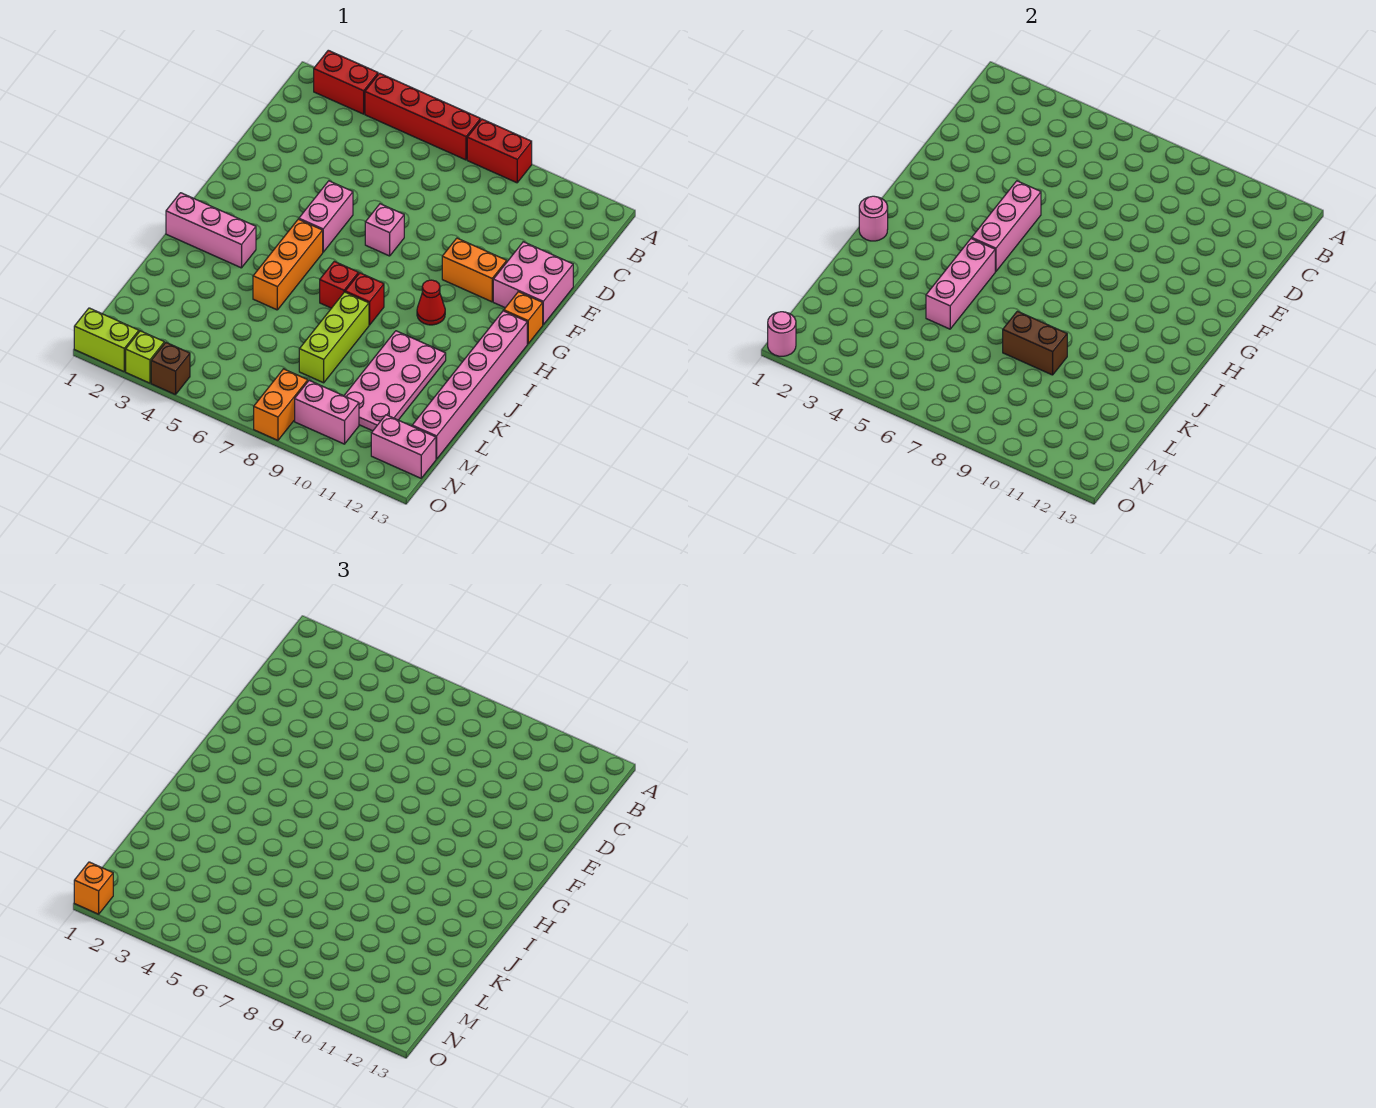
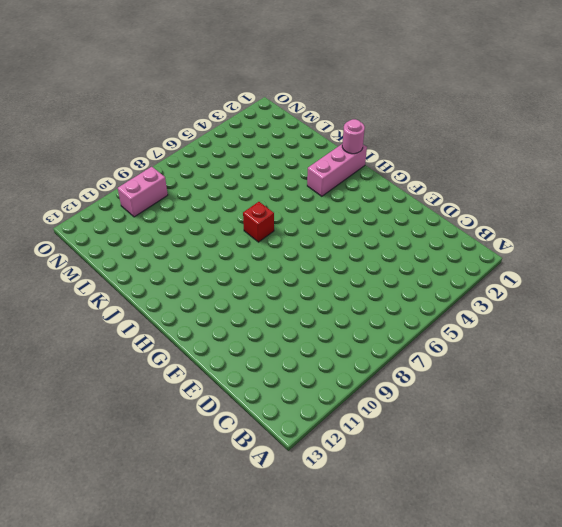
none -> red 1x2 brick [314,50,378,114]
none -> red 1x4 brick [365,73,481,160]
none -> red 1x2 brick [467,119,532,183]

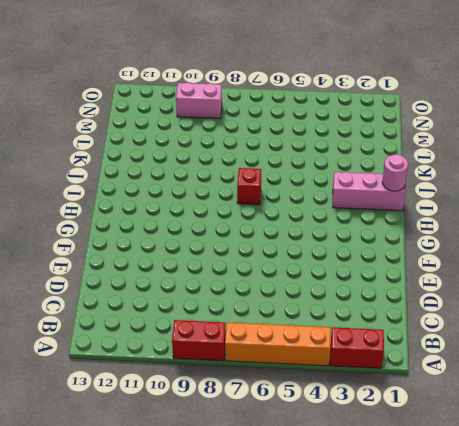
orange 1x4 brick [225,323,331,366] -> red 1x4 brick [365,73,481,160]
none -> pink 2x2 brick [493,242,573,324]
none -> pink 1x2 brick [299,181,353,252]
none -> pink 1x1 brick [365,204,404,256]

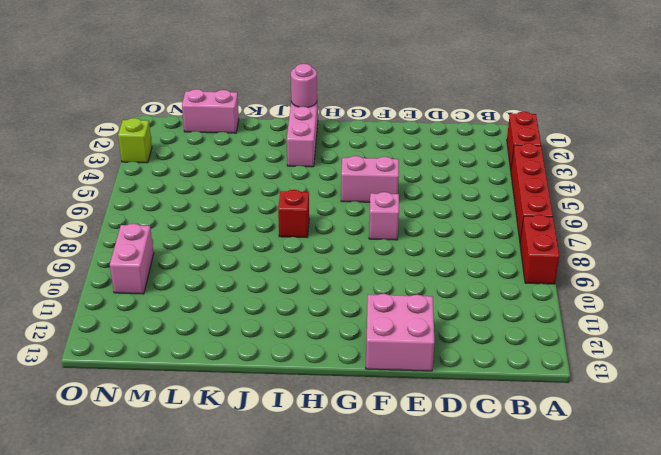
pink 1x2 brick [182,89,239,133] -> pink 1x2 brick turned to [371,415,436,478]
none -> orange 1x2 brick [442,238,507,302]
none -> orange 1x1 brick [504,292,543,344]
none -> orange 1x3 brick [253,219,323,310]

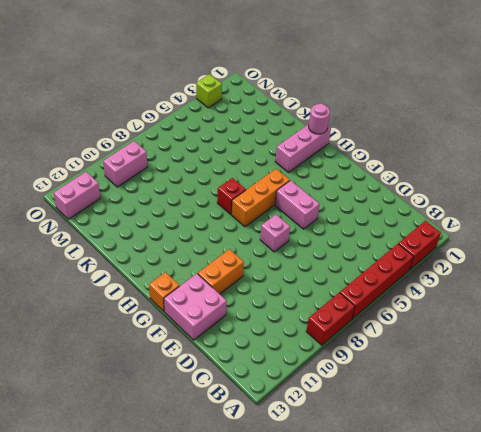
orange 1x3 brick [231,169,290,227] -> orange 1x3 brick turned to [253,219,323,310]
none -> red 1x1 cone [417,280,445,325]
none -> pink 1x6 brick [412,311,527,459]
none -> red 1x1 brick [345,273,384,325]

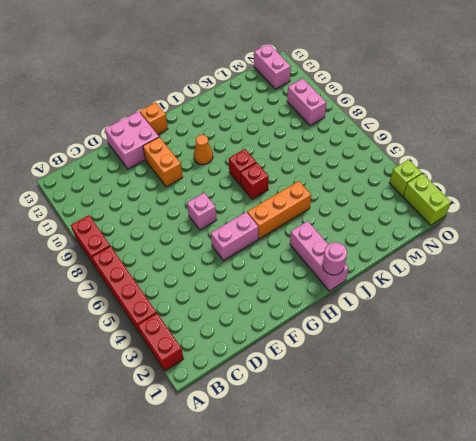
orange 1x1 cone [194,135,213,165] -> red 1x1 cone [417,280,445,325]
none -> pink 1x6 brick [412,311,527,459]
none -> lime 1x3 brick [299,292,369,383]
none -> pink 2x4 plate [344,331,446,431]

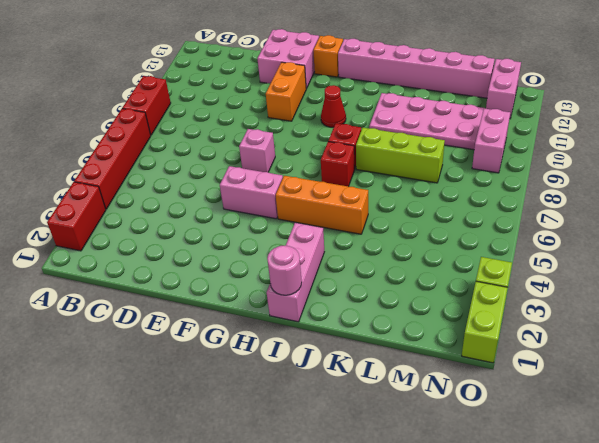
none -> orange 1x2 brick [254,369,308,440]
none -> brown 1x1 brick [151,343,190,395]
none -> pink 1x3 brick [972,181,1041,272]

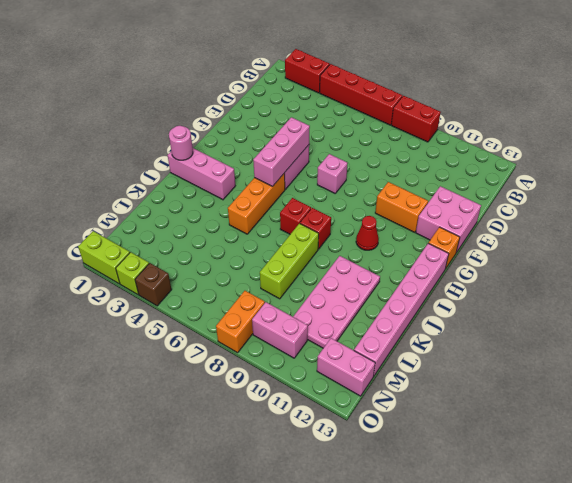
none -> pink 1x3 brick [926,238,995,329]
none -> brown 1x2 brick [1003,311,1067,375]
none -> pink 1x1 round brick [768,312,796,356]

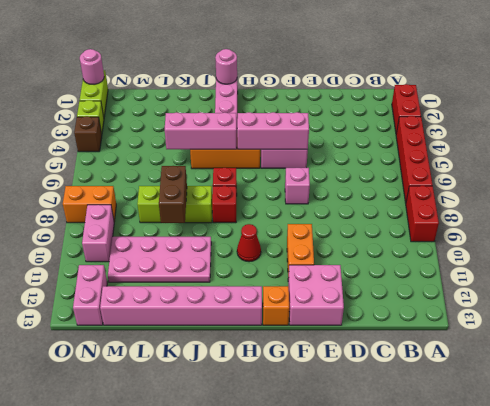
none -> orange 1x1 brick [74,862,113,914]

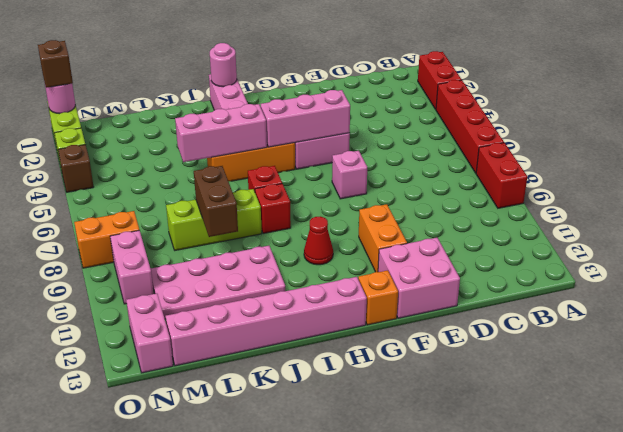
brown 1x1 brick [38,40,73,88] -> orange 1x1 brick [74,862,113,914]

